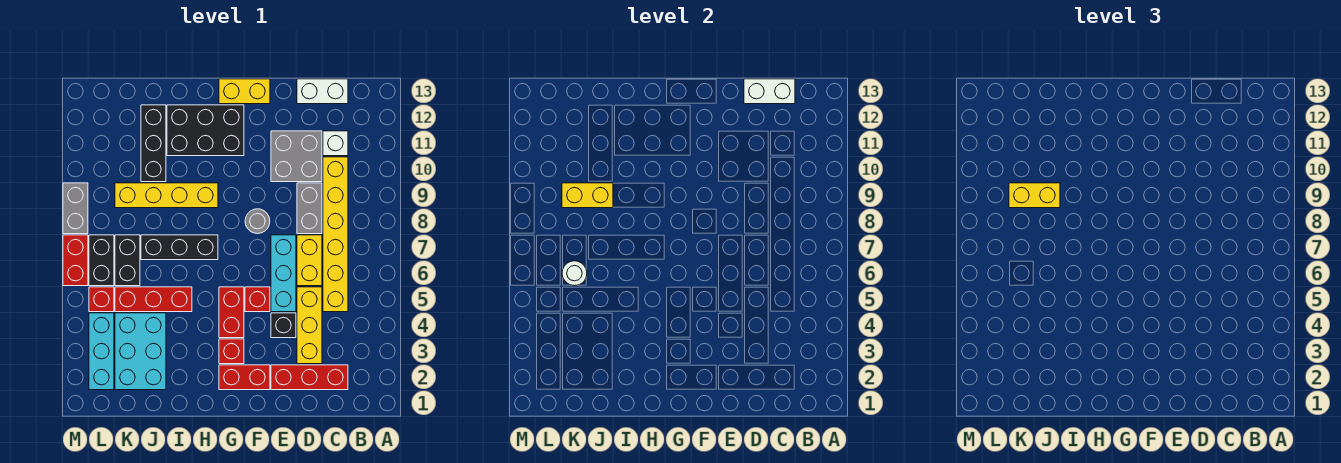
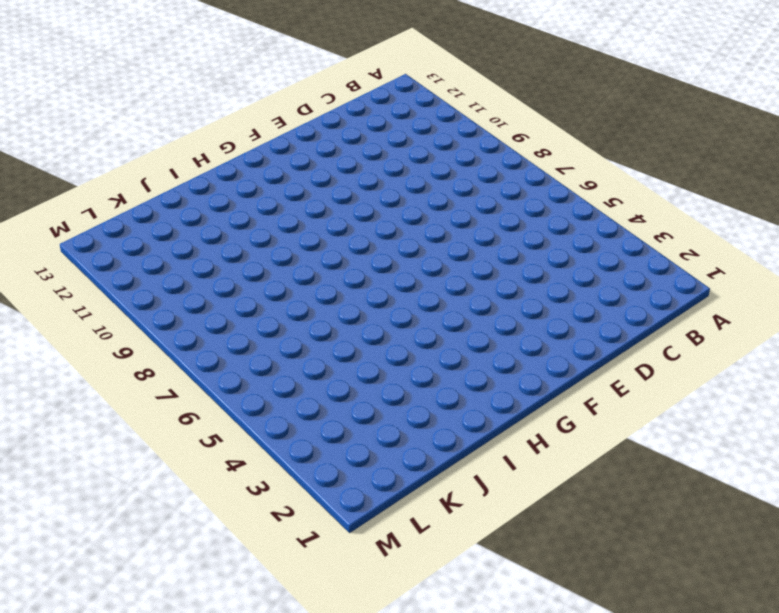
none -> red 1x3 brick [271,365,348,390]
none -> yellow 1x6 brick [323,157,348,312]
none -> white 1x1 brick [323,131,348,156]
none -> white 1x2 brick [297,79,348,104]

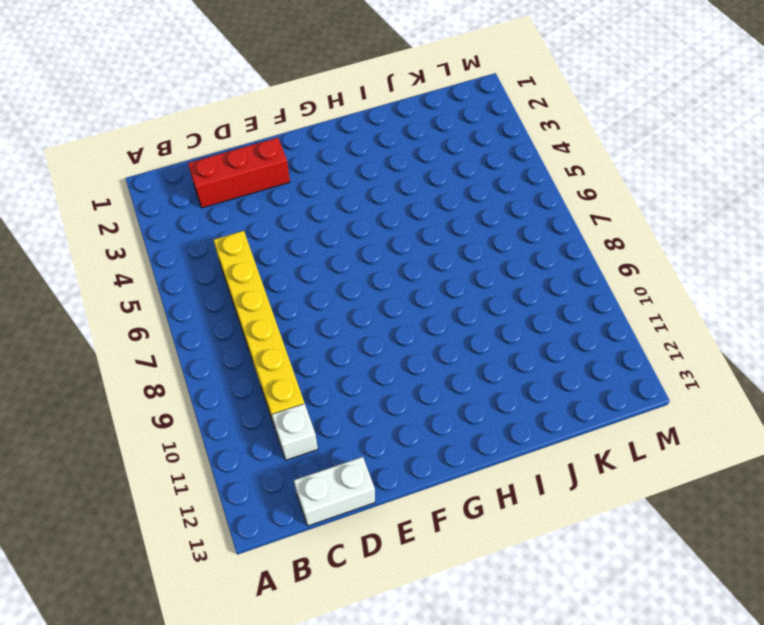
none -> yellow 1x3 brick [297,287,322,364]
none -> yellow 1x2 brick [297,235,322,286]
none -> grey 1x2 brick [297,183,322,234]
none -> grey 2x2 brick [271,131,322,182]

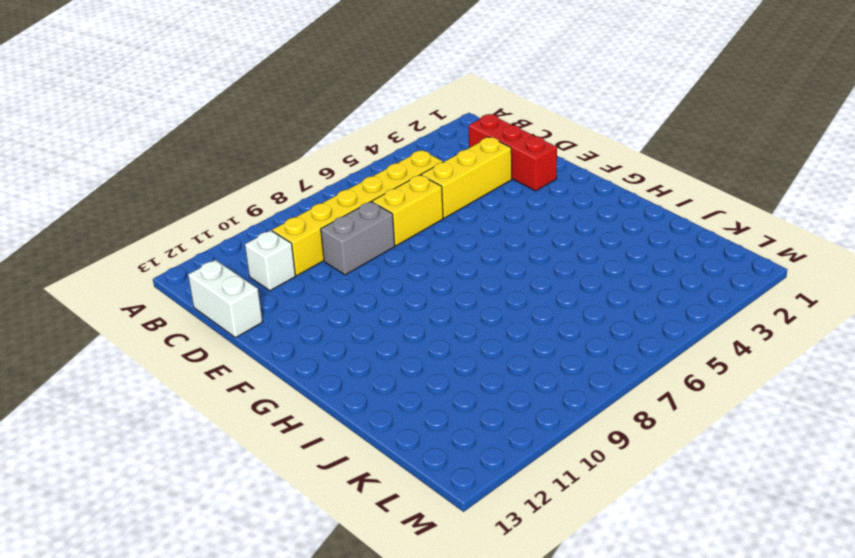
none -> grey 2x2 brick [271,131,322,182]
none -> black 1x1 brick [271,313,296,338]
none -> cyan 1x3 brick [271,235,296,312]
none -> red 1x2 brick [219,365,270,390]

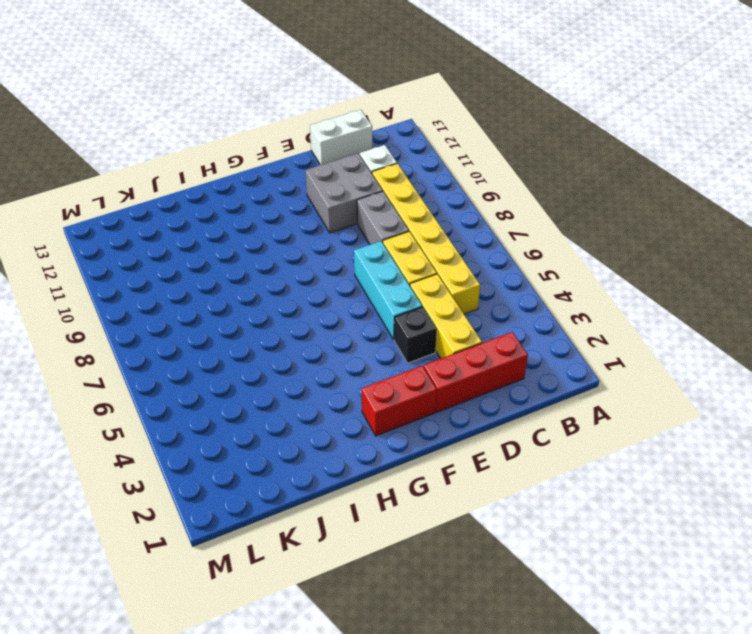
none -> red 1x1 brick [245,287,270,312]
none -> grey 1x1 round brick [245,209,270,234]
none -> yellow 1x2 brick [219,79,270,104]
none -> red 1x1 brick [219,339,244,364]

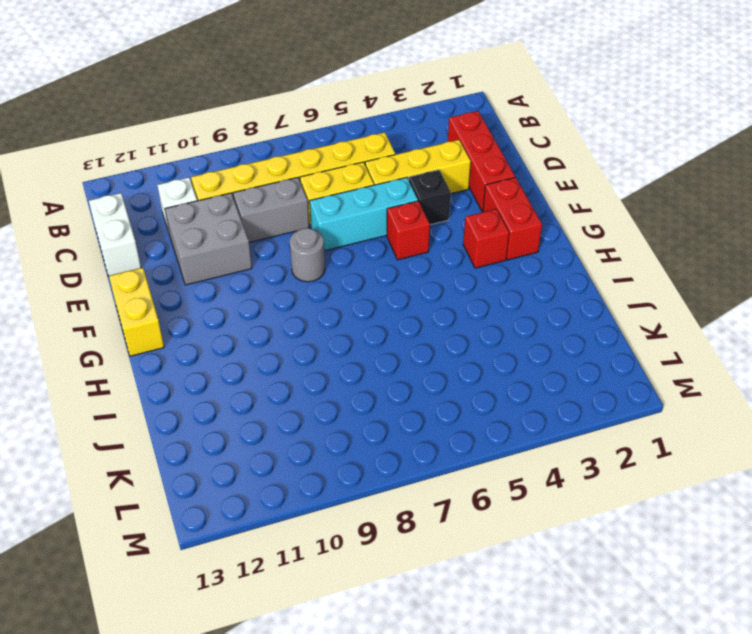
none -> red 1x2 brick [219,287,244,338]
none -> black 2x3 brick [167,105,244,156]
none -> black 1x3 brick [141,235,218,260]
none -> yellow 1x4 brick [115,183,218,208]

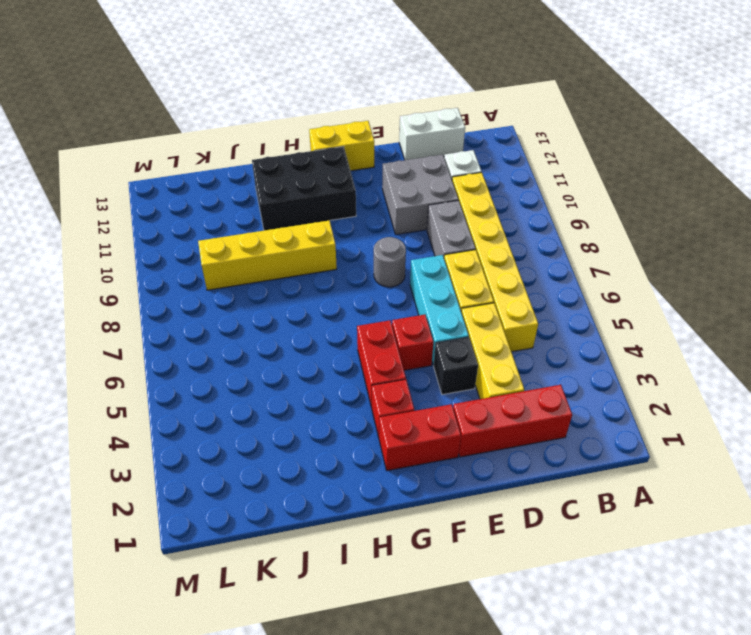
none -> black 1x3 brick [141,235,218,260]
none -> red 1x3 brick [115,287,192,312]
none -> cyan 2x3 brick [115,313,166,390]
none -> black 1x3 brick [141,105,166,182]

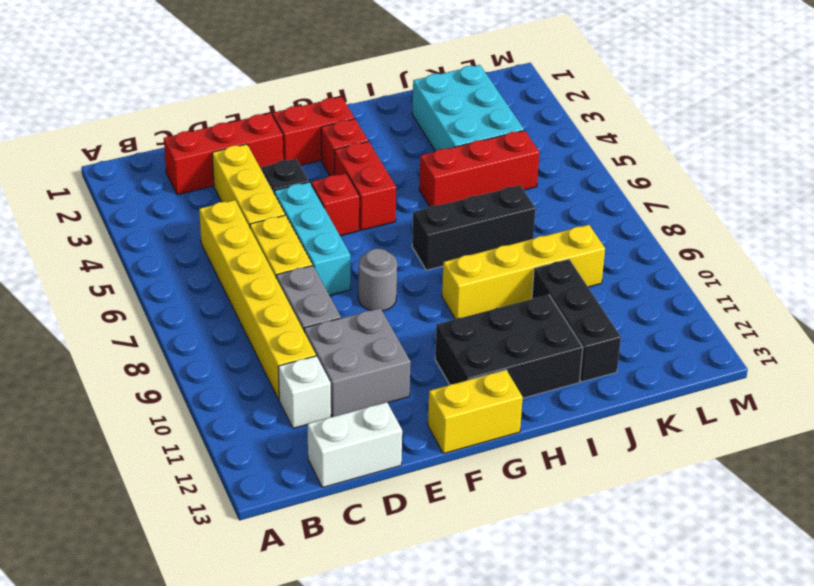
none -> black 1x2 brick [115,235,140,286]
none -> cyan 1x3 brick [89,313,114,390]
none -> red 1x1 brick [89,287,114,312]
none -> black 1x2 brick [89,235,114,286]

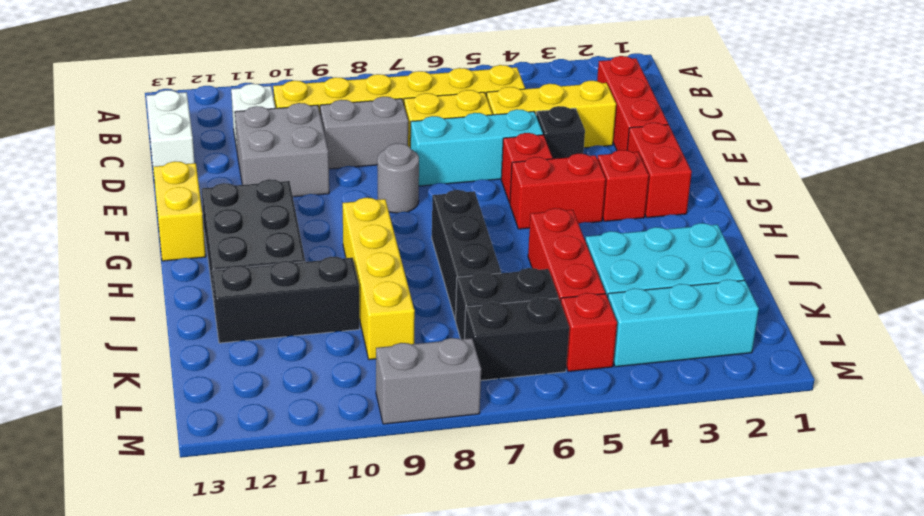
none -> red 1x2 brick [63,235,88,286]
none -> white 1x2 brick [744,79,795,104]
none -> yellow 1x2 brick [562,183,613,208]
none -> white 1x1 round brick [562,261,587,286]

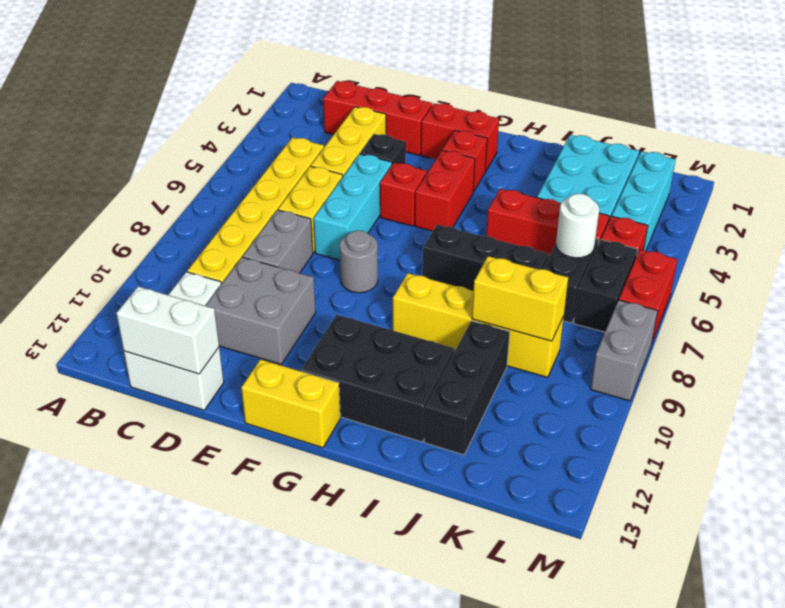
none -> yellow 1x2 brick [1009,183,1060,208]

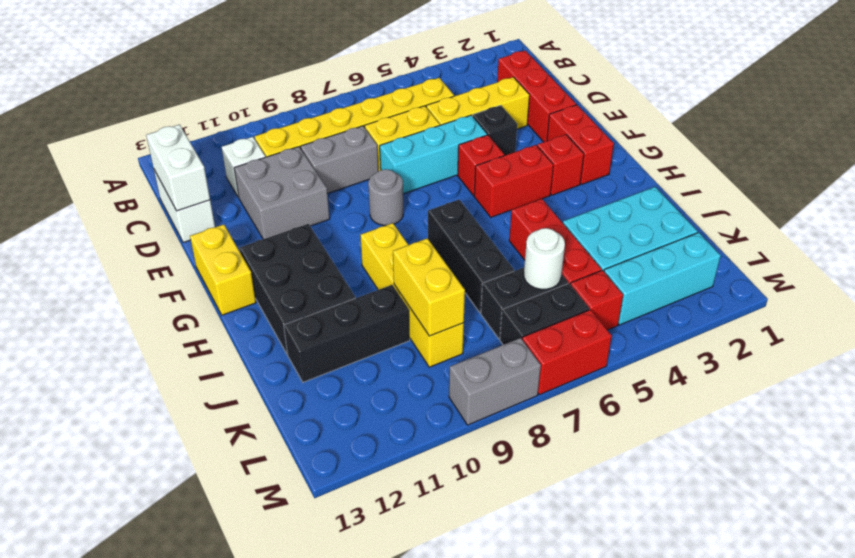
none -> yellow 1x2 brick [1009,183,1060,208]

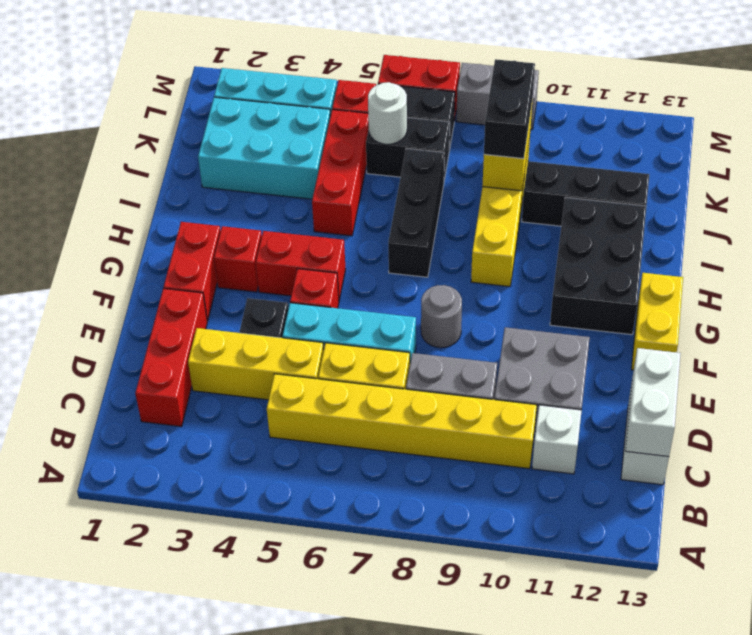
black 1x2 brick [484,59,535,159] -> yellow 1x2 brick [1009,183,1060,208]

